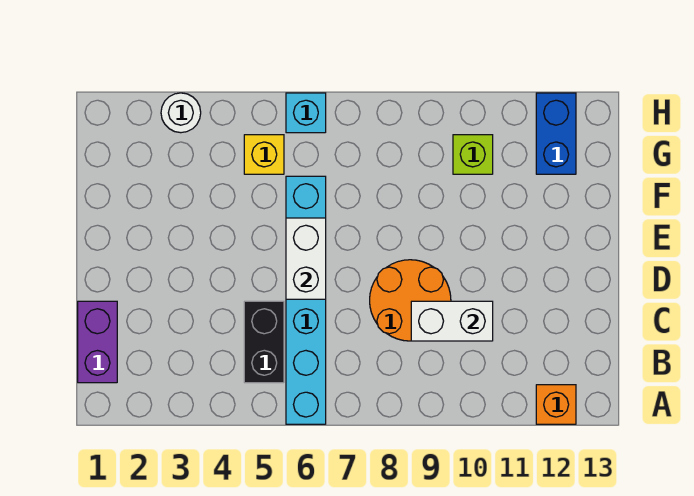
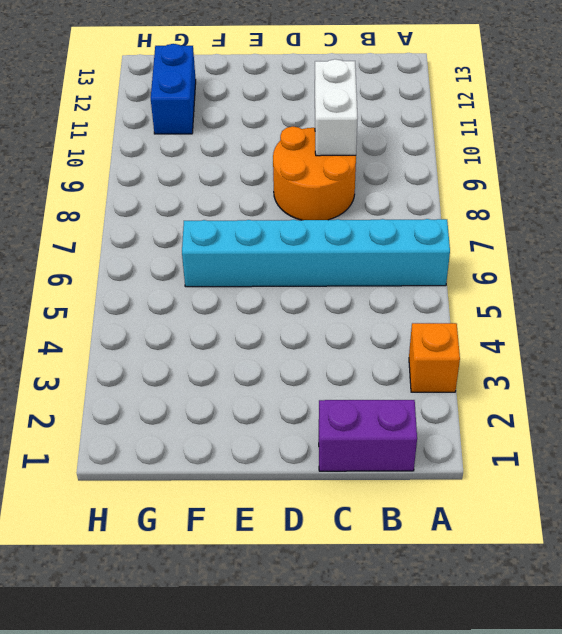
orange 1x1 brick [409,323,460,392] -> orange 1x1 brick moved to [536,385,576,424]
blue 1x2 brick [151,44,196,134] -> blue 1x2 brick turned to [536,93,576,174]
none -> black 1x2 brick [244,301,284,383]
none -> yellow 1x1 brick [244,135,284,174]
none -> lime 1x1 brick [453,135,493,174]

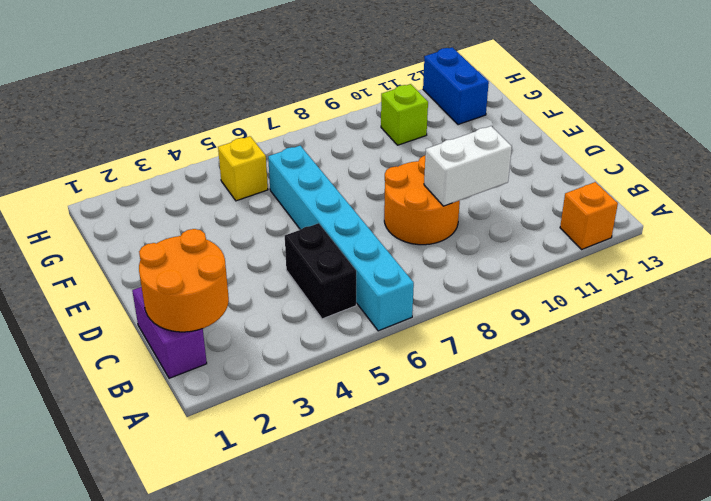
orange 2x2 round brick [139,229,229,332] -> none
none -> white 1x1 round brick [161,93,201,133]
none -> cyan 1x1 brick [286,93,326,133]
none -> white 1x2 brick [286,218,326,299]

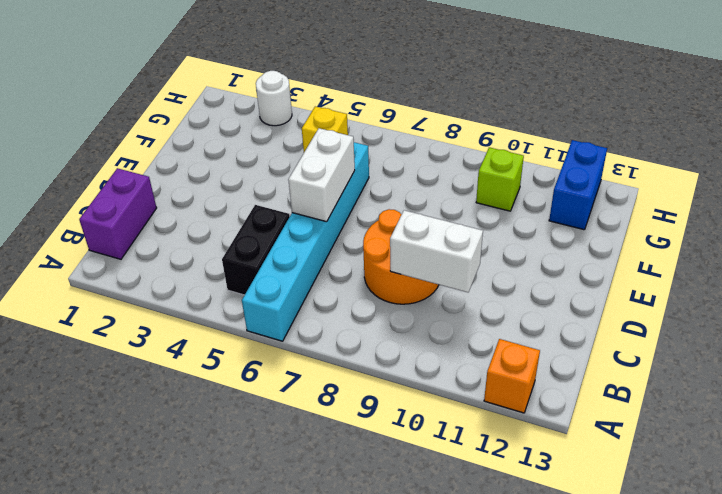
none -> cyan 1x1 brick [286,93,326,133]

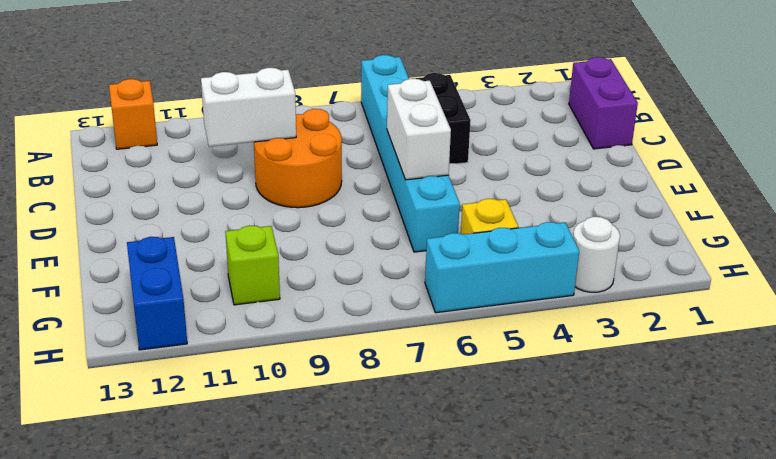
cyan 1x3 brick [425,222,579,313] -> cyan 1x1 brick [286,93,326,133]

